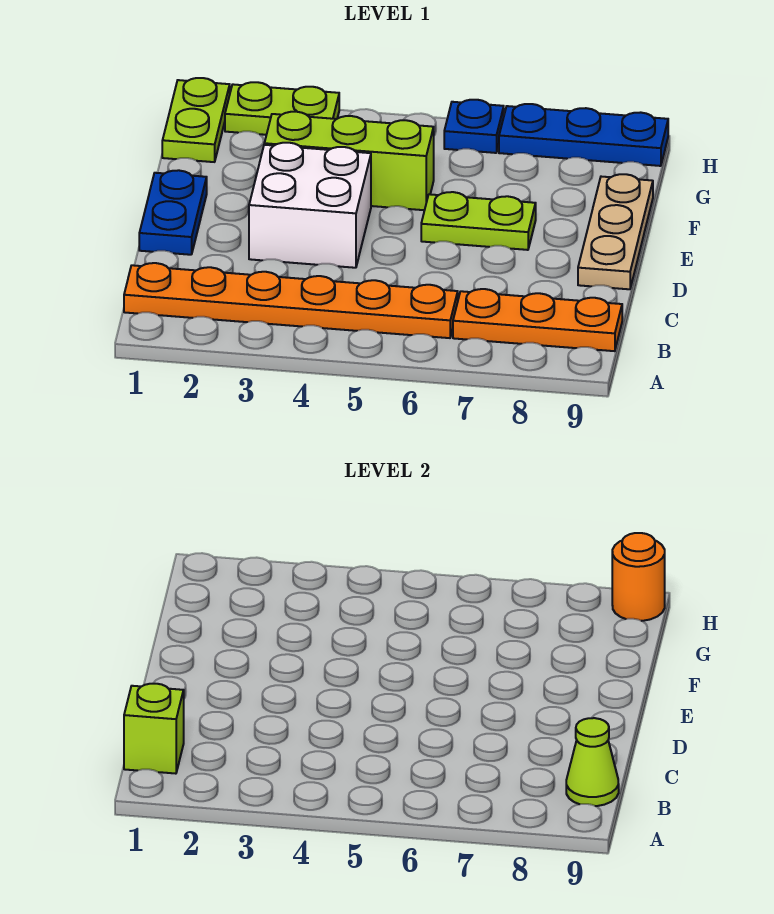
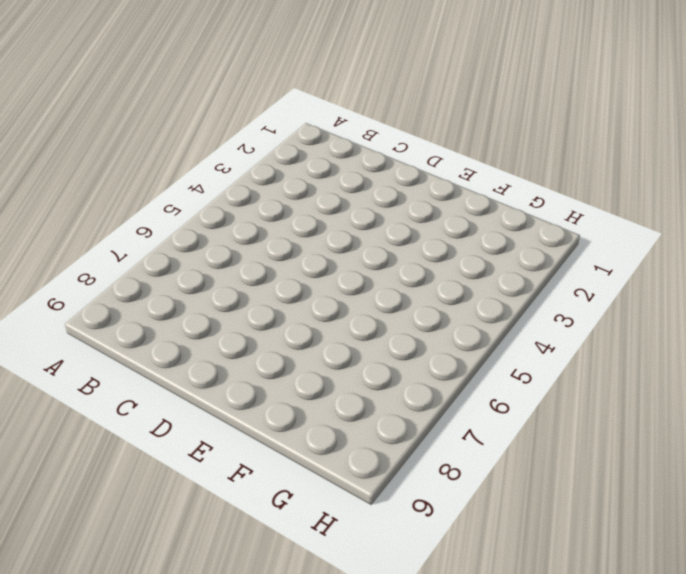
none -> orange 1x6 plate [124,263,458,338]
none -> orange 1x3 plate [453,289,622,351]
none -> blue 1x2 plate [139,170,207,255]

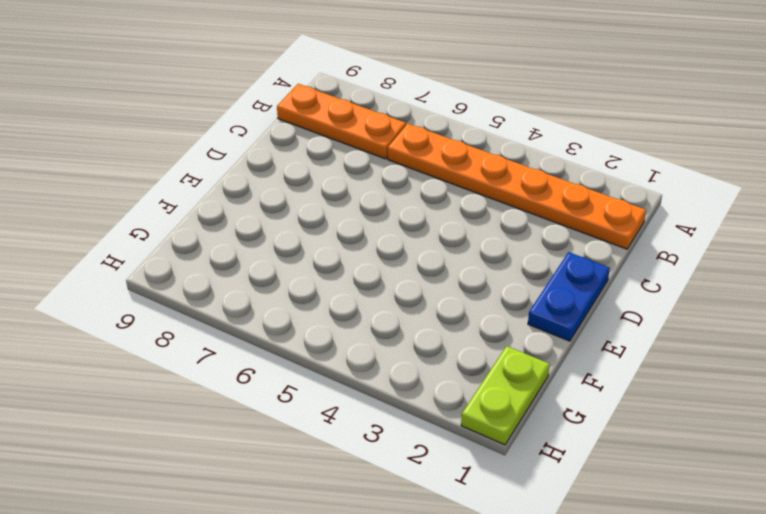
none -> white 2x2 brick [249,143,371,268]
none -> tan 1x3 plate [578,174,653,289]
none -> lime 1x2 plate [421,192,536,250]

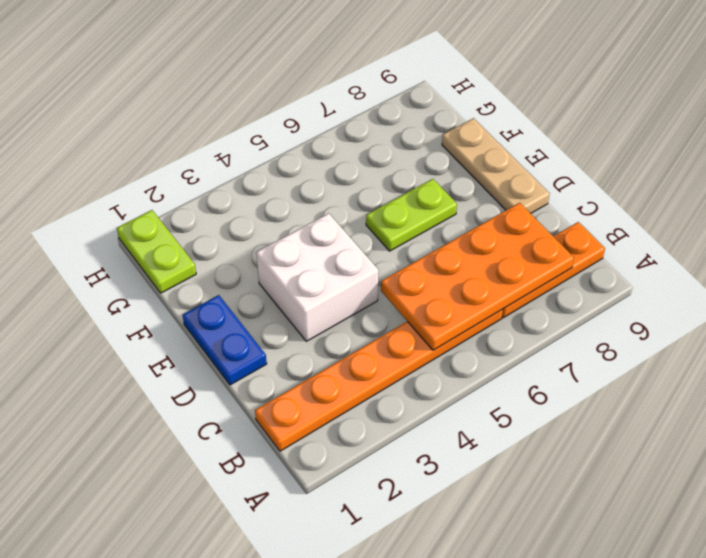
orange 2x4 plate [381,203,574,350] -> none
none -> lime 1x3 brick [264,112,434,210]
none -> lime 1x2 plate [225,82,339,135]
none -> blue 1x1 plate [444,100,504,153]

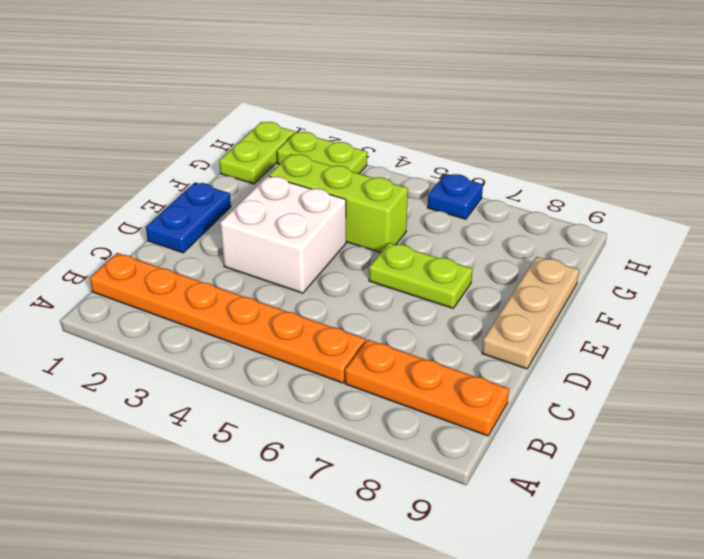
none -> blue 1x3 plate [499,104,668,166]
none -> lime 1x1 brick [124,684,184,774]
none -> lime 1x1 cone [566,718,619,806]

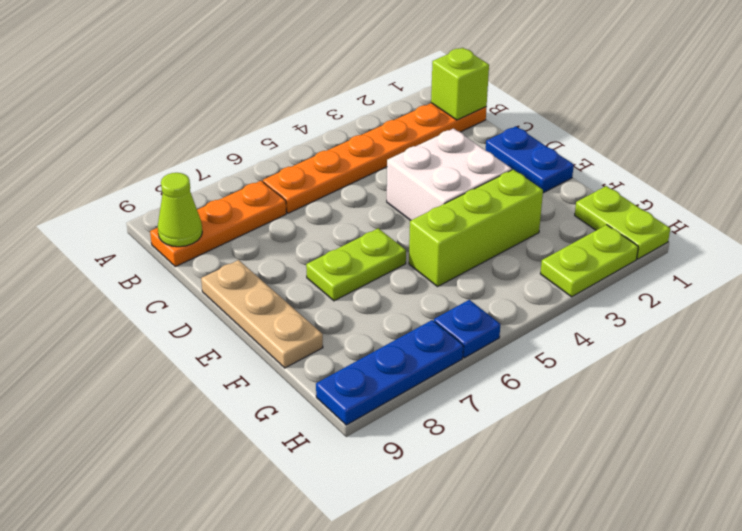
none -> orange 1x1 round brick [612,533,665,621]

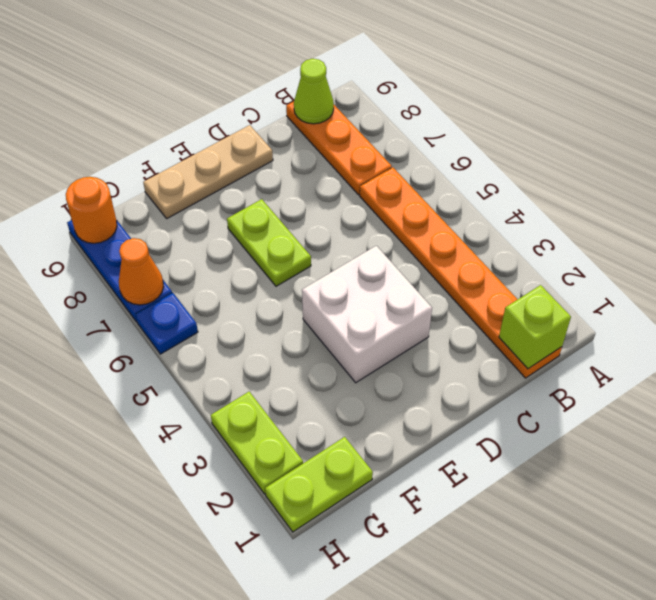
orange 1x1 cone [119,238,164,305] -> none
none -> blue 1x2 plate [139,170,207,255]
none -> lime 1x3 brick [264,112,434,210]

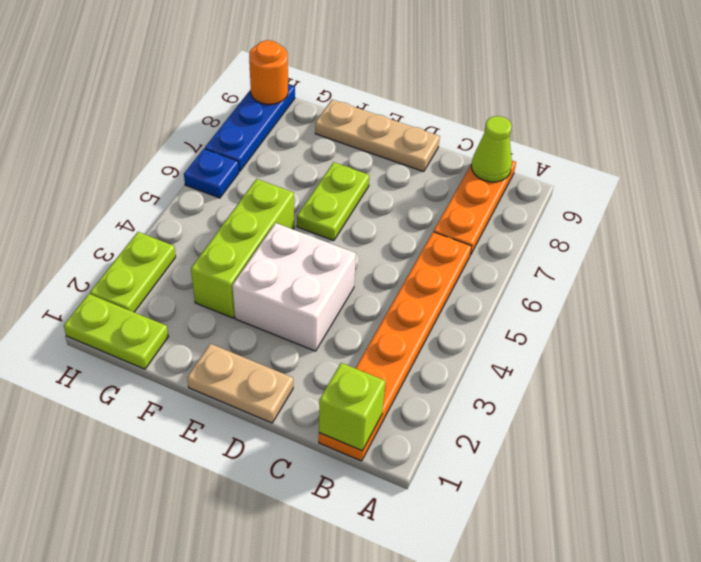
tan 1x2 plate [187,344,293,423] -> blue 1x2 plate [139,170,207,255]

